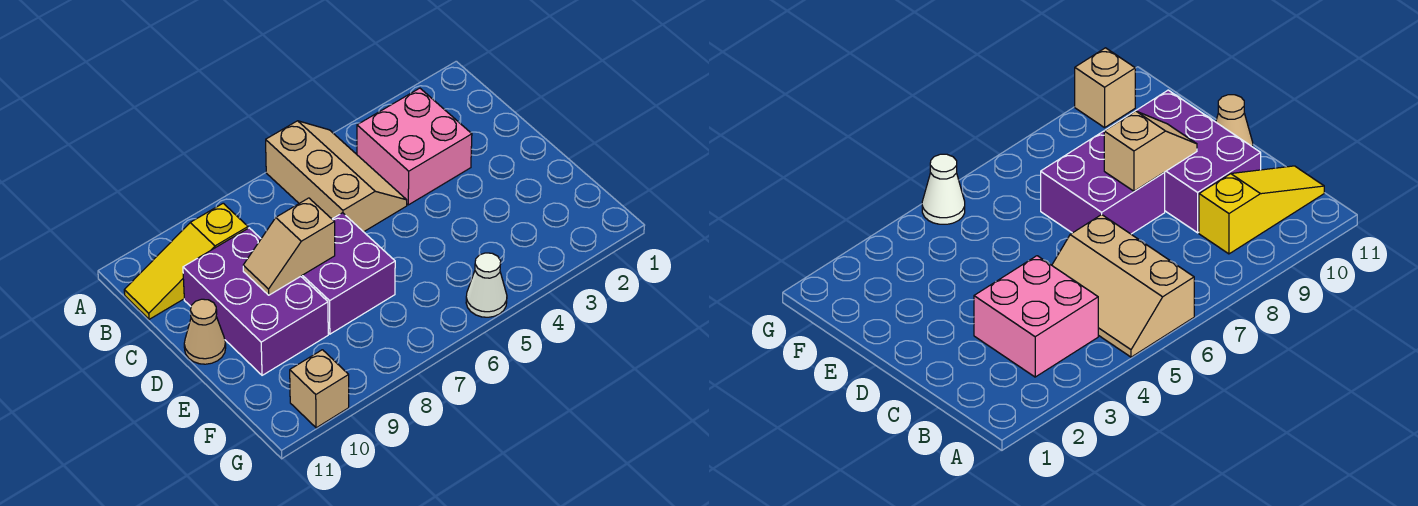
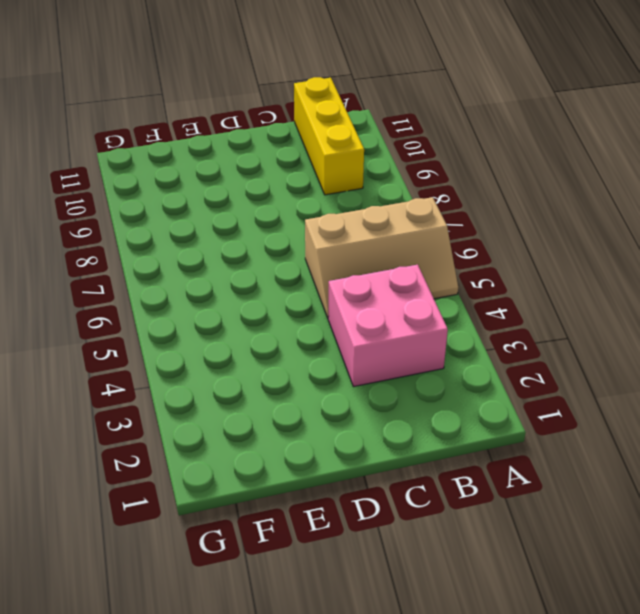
yellow 1x3 brick [294,77,364,195] -> yellow 1x3 slope [124,203,248,319]
none -> purple 2x3 brick [183,228,328,375]
none -> purple 2x2 brick [301,213,395,334]

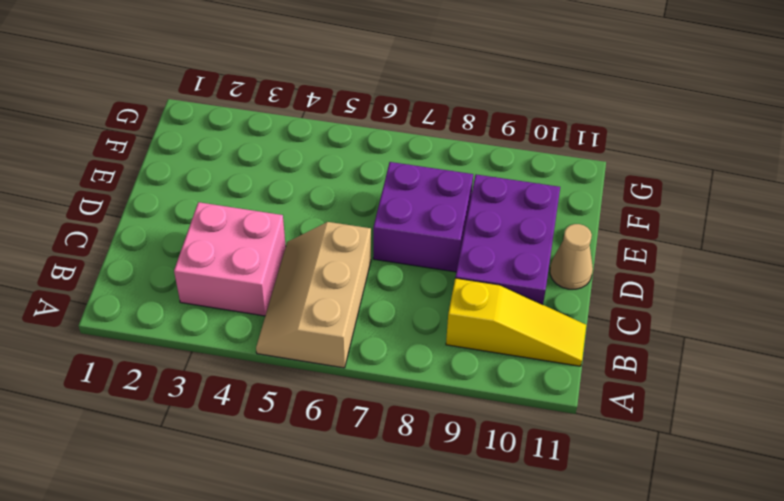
none -> white 1x1 cone [466,253,507,317]
none -> tan 1x1 brick [290,350,349,428]

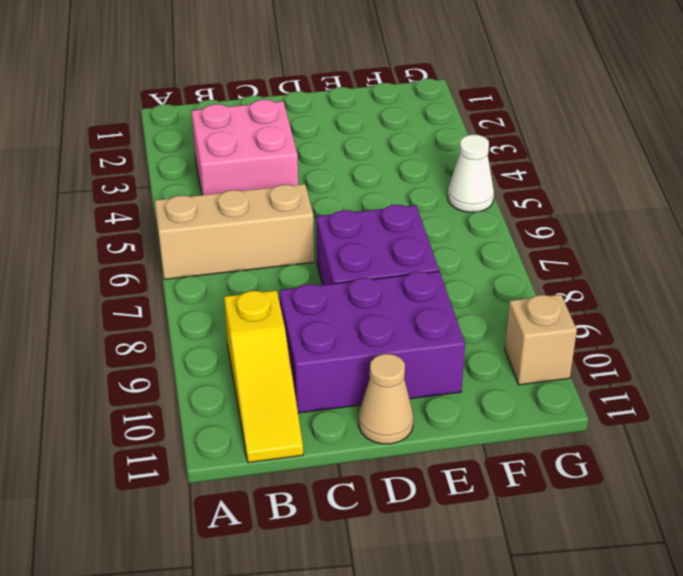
none -> tan 1x2 slope [243,198,335,295]

